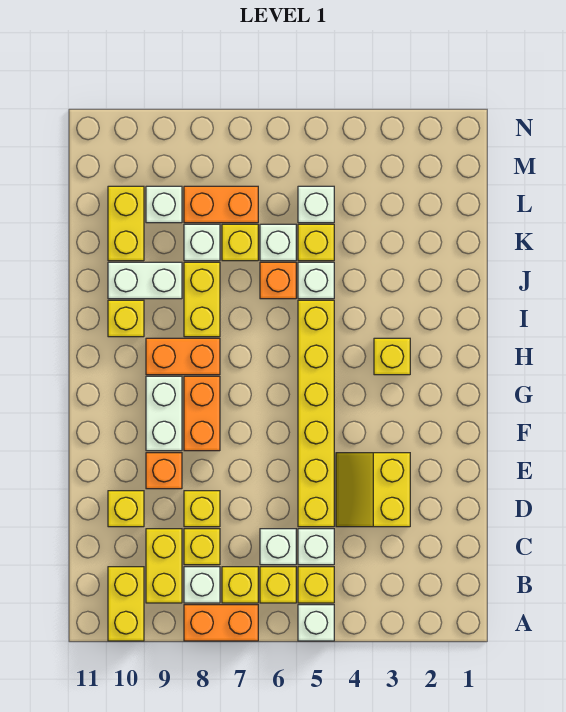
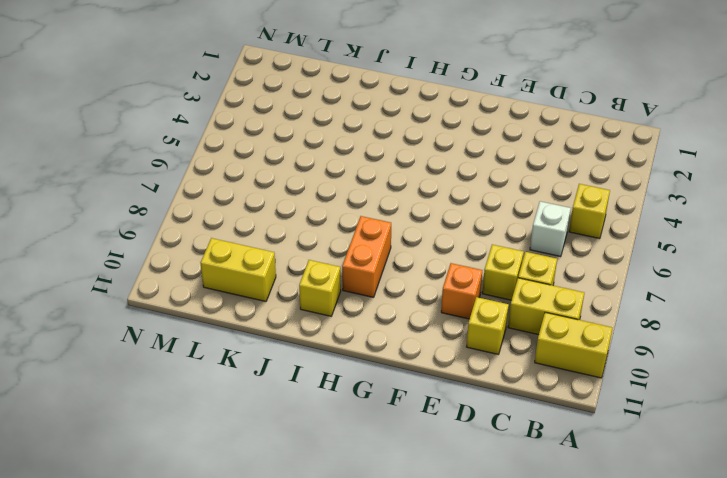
none -> white 1x1 brick [298,605,334,641]
none -> orange 1x2 brick [184,605,258,641]
none -> yellow 1x1 brick [260,567,296,603]
none -> yellow 1x1 brick [222,567,258,603]

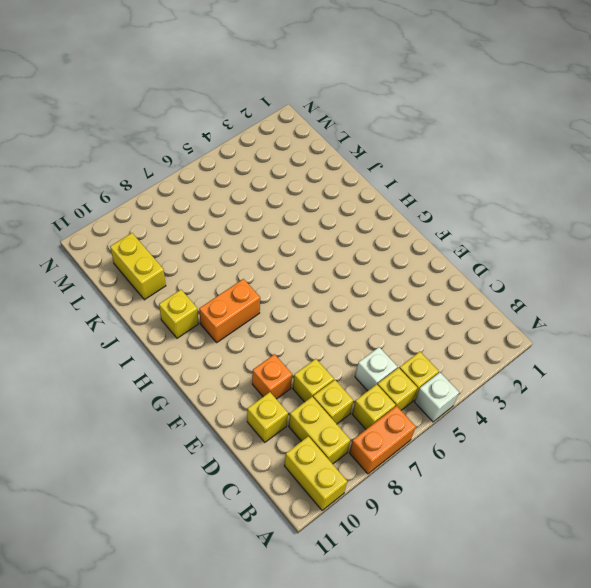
none -> white 1x1 brick [184,567,220,603]
none -> white 1x1 brick [298,529,334,565]
none -> yellow 2x2 slope [336,453,410,527]
none -> yellow 1x6 brick [298,300,334,527]

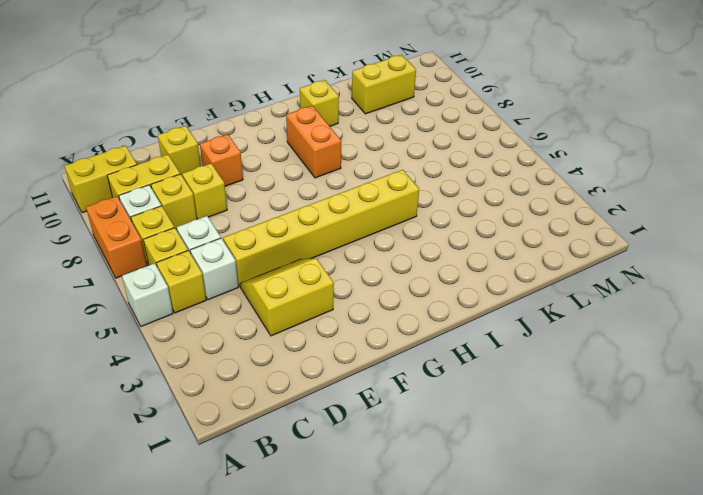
none -> orange 1x2 brick [184,376,220,451]
none -> white 1x2 brick [146,376,182,451]
none -> yellow 1x1 brick [374,338,410,375]
none -> yellow 1x2 brick [184,262,220,337]

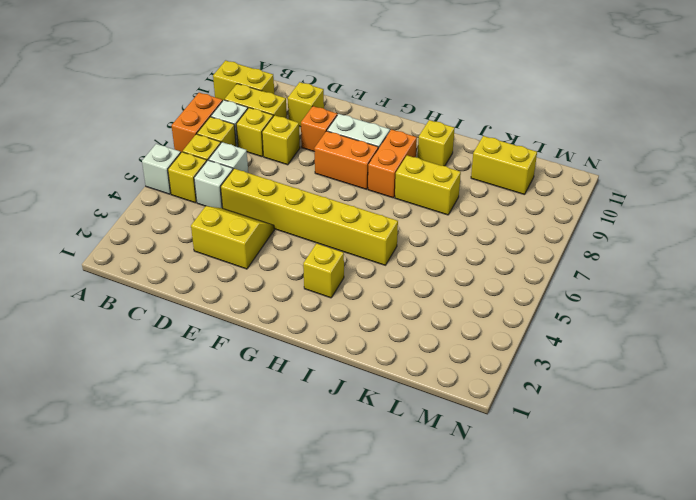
none -> white 1x1 brick [298,262,334,299]
none -> orange 1x1 brick [260,262,296,299]
none -> white 1x2 brick [108,262,182,299]
none -> yellow 1x1 brick [298,224,334,261]

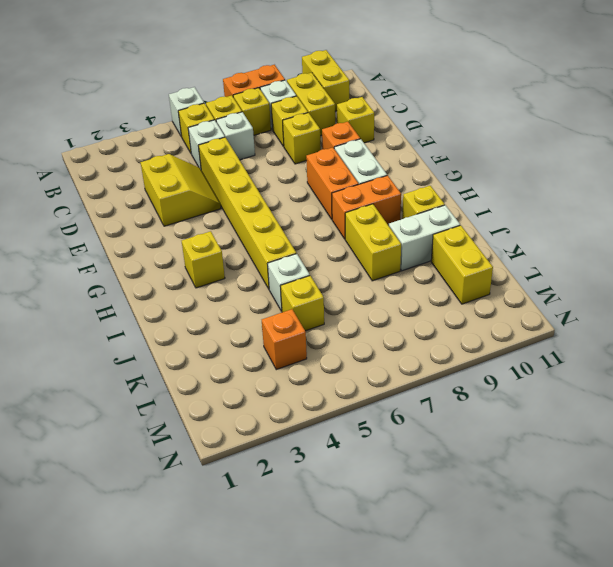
orange 1x1 brick [262,309,307,370] -> orange 1x1 brick moved to [260,262,296,299]
none -> white 1x1 brick [260,224,296,261]
none -> yellow 1x1 brick [222,224,258,261]
none -> white 1x1 brick [184,224,220,261]
none -> white 1x1 brick [298,186,334,223]

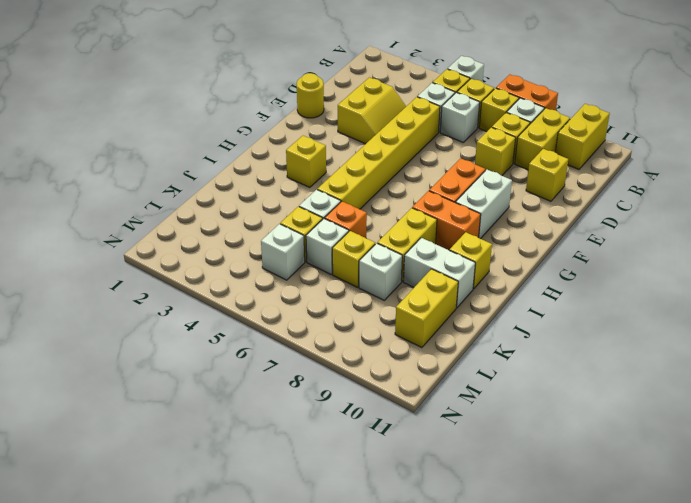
yellow 1x1 round brick [297,73,324,118] -> none
none -> orange 1x1 brick [146,453,182,489]
none -> orange 1x2 brick [184,186,258,223]
none -> white 1x1 brick [146,186,182,223]

